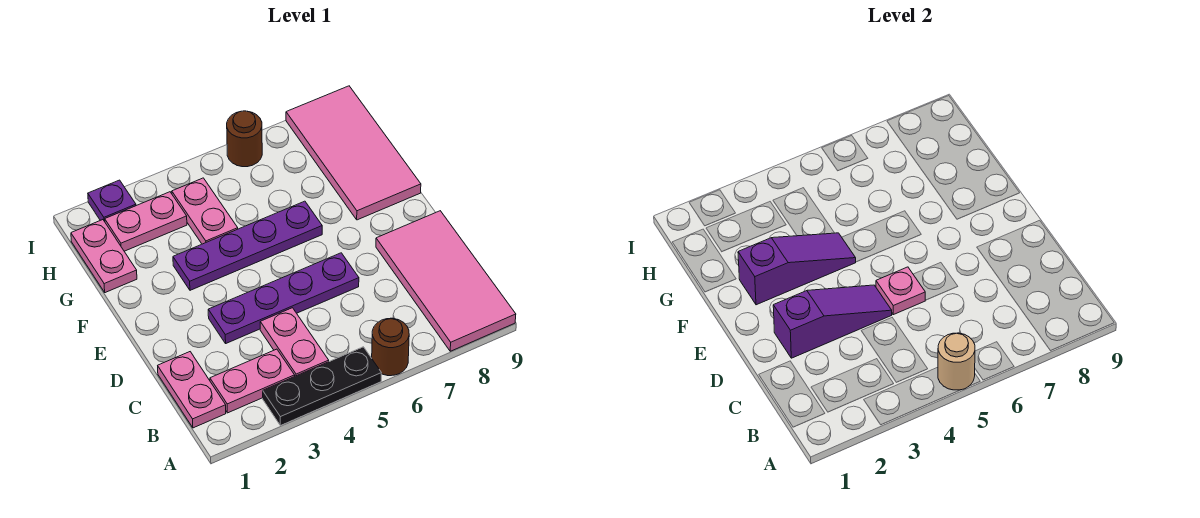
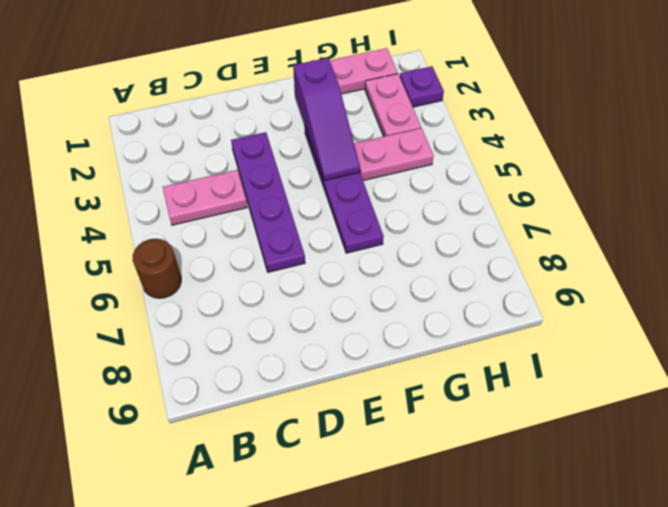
none -> black 1x3 plate [263,347,381,426]
none -> pink 2x4 tile [376,211,516,351]
none -> pink 1x2 plate [158,352,226,428]

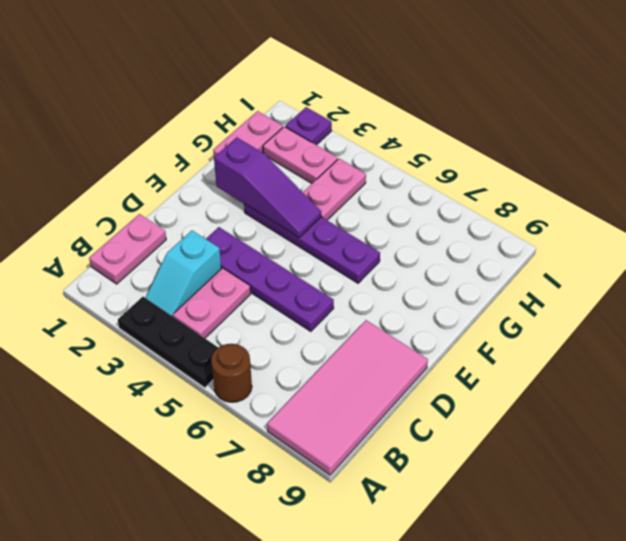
cyan 1x2 slope [146,231,221,316] -> pink 1x2 plate [210,349,295,413]
none -> pink 2x4 tile [286,86,421,220]
none -> brown 1x1 round brick [227,111,262,167]
none -> tan 1x1 round brick [938,333,975,390]

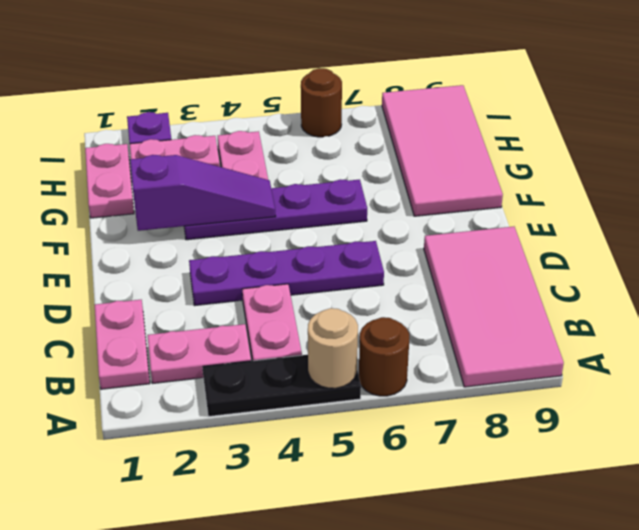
none -> purple 1x3 slope [773,285,892,358]
none -> pink 1x1 plate [876,267,925,315]

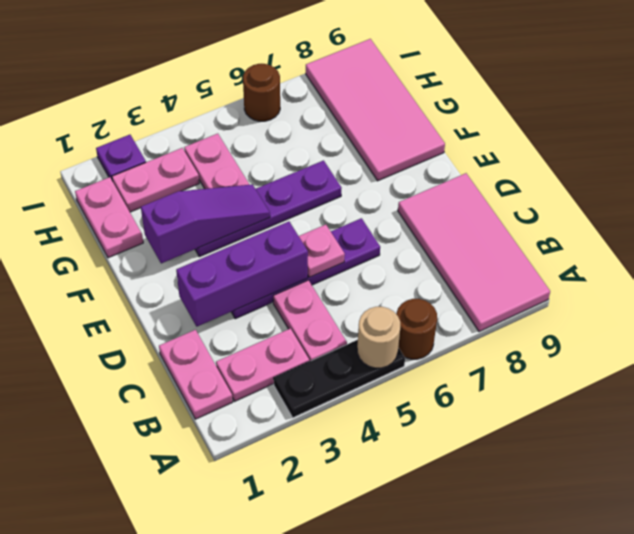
purple 1x3 brick [176,222,308,326] -> purple 1x3 slope [773,285,892,358]

